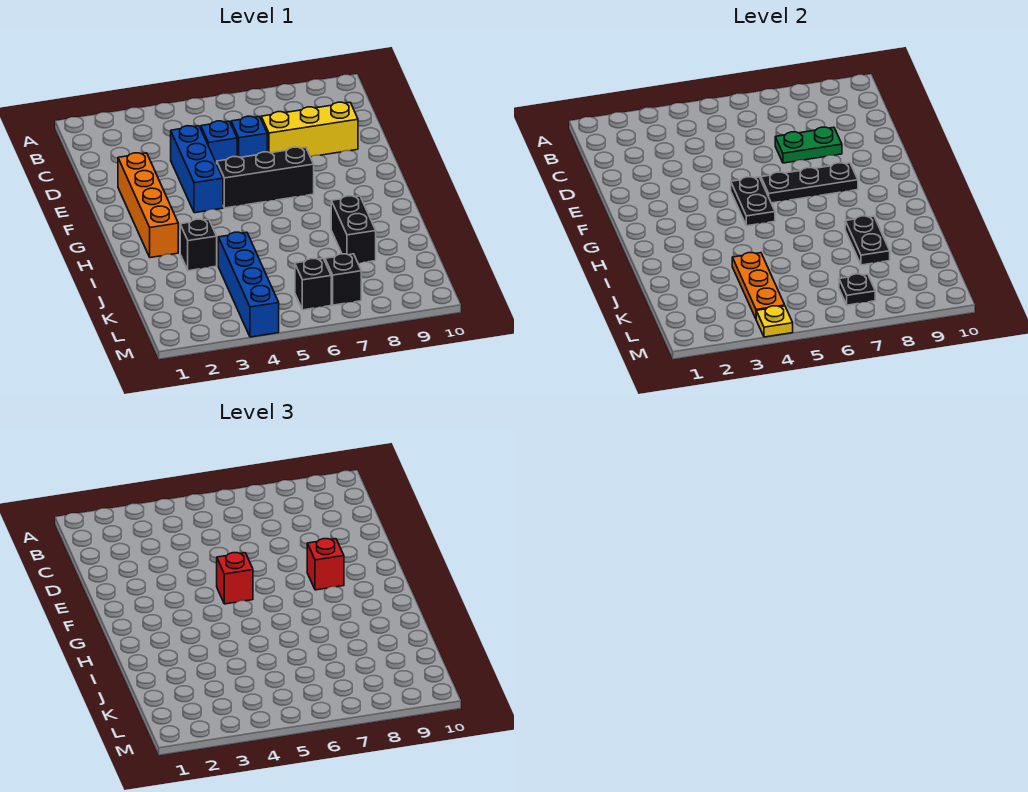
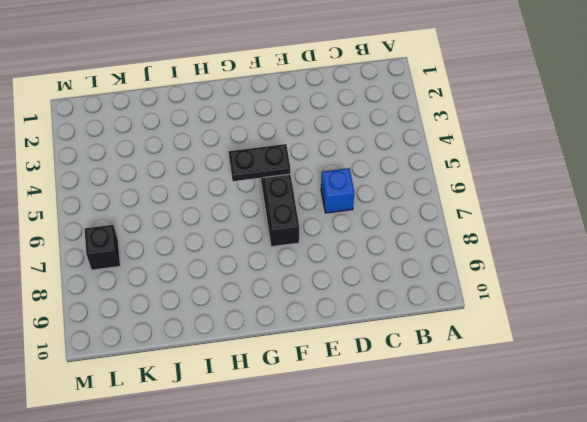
none -> blue 1x3 brick [171,126,223,213]
none -> blue 1x1 brick [201,121,237,164]
none -> yellow 1x3 brick [261,102,358,157]

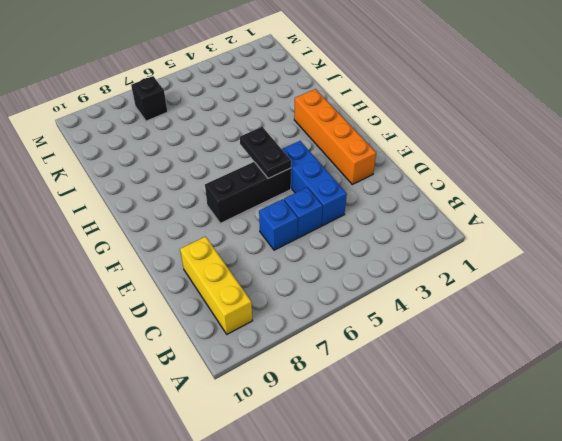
yellow 1x3 brick [180,236,253,334] -> yellow 1x3 brick turned to [261,102,358,157]
none -> black 1x1 brick [180,219,217,271]
none -> black 1x2 brick [331,196,376,263]
none -> blue 1x4 brick [218,232,279,337]

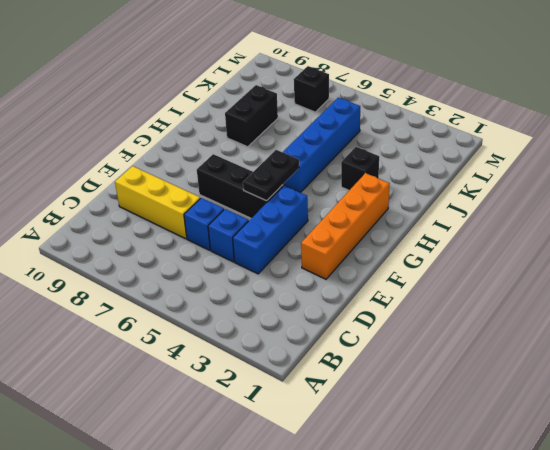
blue 1x4 brick [283,97,360,192] -> blue 1x4 brick moved to [218,232,279,337]
none -> black 1x1 brick [295,259,331,310]
none -> green 1x2 plate [775,127,842,163]
none -> black 1x3 plate [761,163,858,203]

